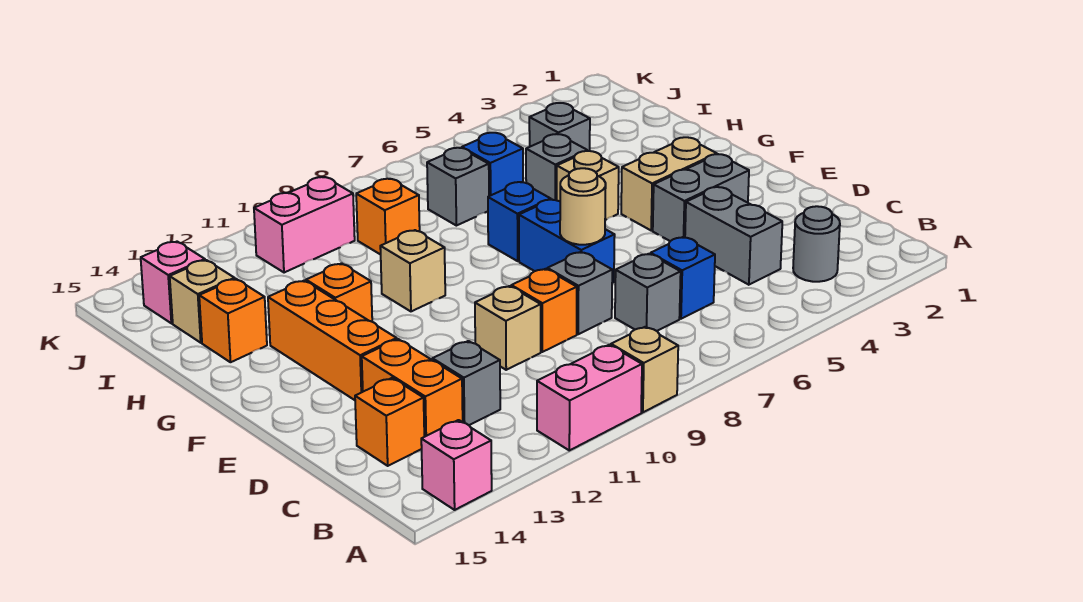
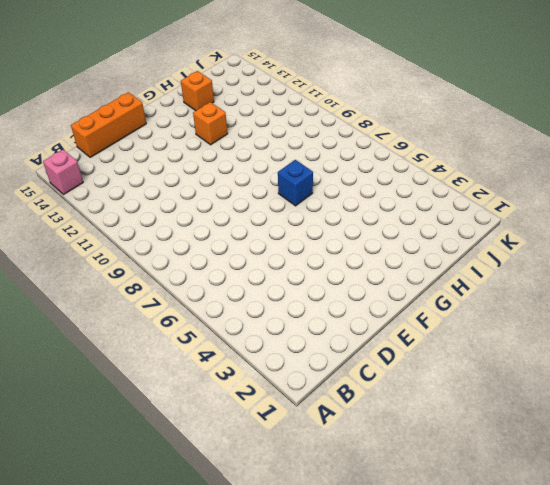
orange 1x3 brick [71,92,146,158] -> orange 1x3 brick moved to [268,281,397,400]
none -> tan 1x1 brick [611,327,678,412]
none -> pink 1x2 brick [537,345,642,450]
none -> grey 1x1 round brick [793,206,840,282]
none -> grey 1x2 brick [685,187,782,285]

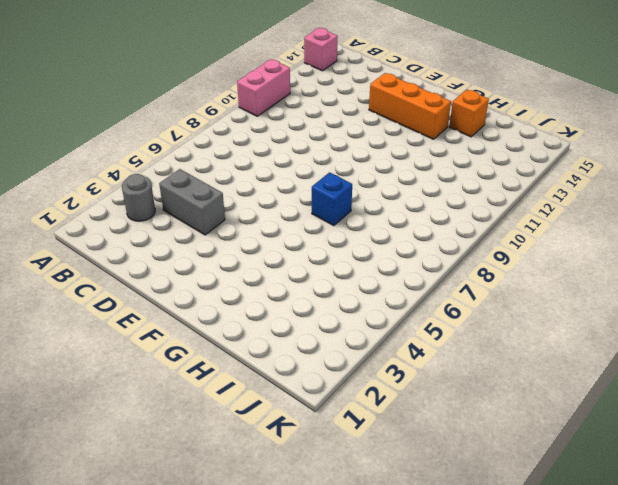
none -> tan 1x1 brick [611,327,678,412]
none -> blue 1x1 brick [651,237,715,319]
none -> grey 1x1 brick [615,254,681,331]
none -> grey 1x1 brick [432,341,500,425]

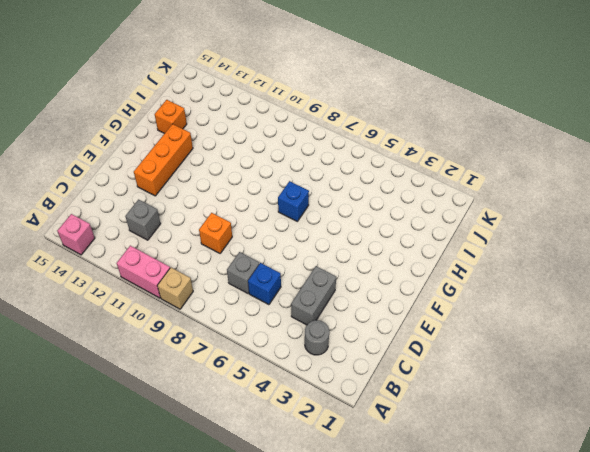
none -> orange 1x2 brick [362,339,463,437]
none -> orange 1x1 brick [355,378,424,466]
none -> grey 1x1 brick [547,252,612,334]
none -> tan 1x1 brick [475,286,541,370]

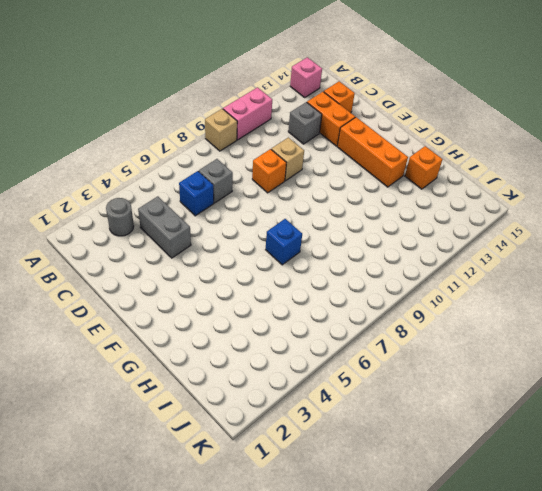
none -> grey 1x1 brick [547,252,612,334]
none -> grey 1x2 brick [653,154,749,241]
none -> blue 1x2 brick [519,200,615,283]
none -> tan 1x2 brick [621,137,717,230]

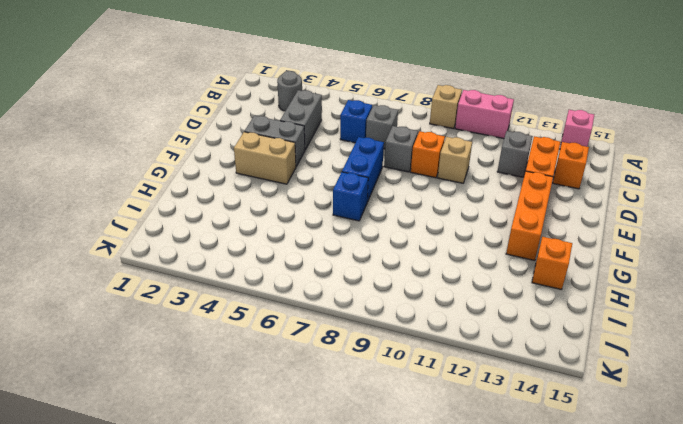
none -> tan 1x1 brick [557,151,619,220]
none -> tan 1x1 brick [380,230,445,311]
none -> orange 1x1 brick [306,263,372,322]
none -> grey 1x1 brick [526,134,587,200]

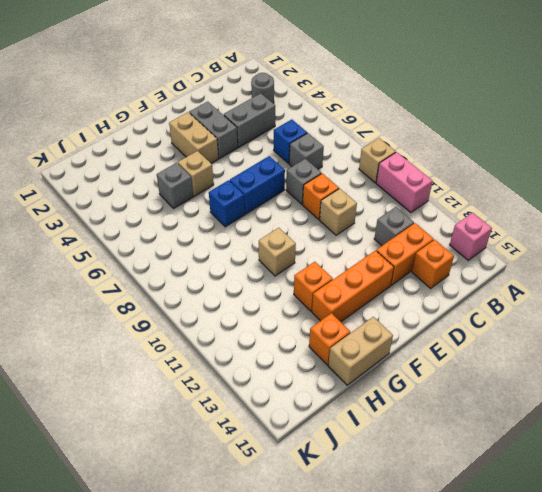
tan 1x2 brick [328,317,393,385] -> none
none -> grey 1x1 brick [529,103,590,151]
none -> blue 1x1 brick [462,133,523,196]
none -> grey 1x1 brick [427,148,489,226]
none -> orange 1x1 brick [356,179,420,255]

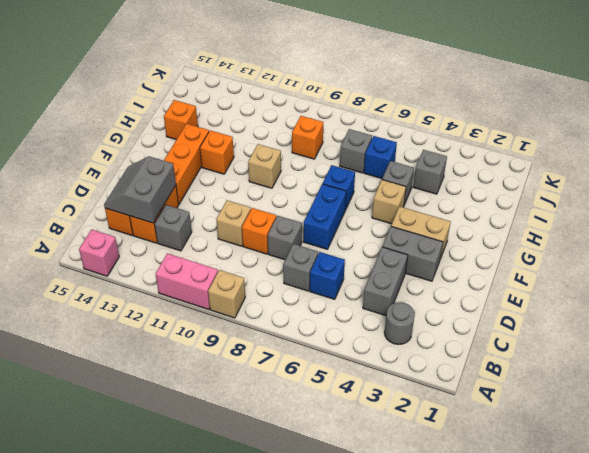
grey 2x2 slope [104,156,176,223] -> none
none -> tan 1x1 brick [170,260,235,343]
none -> pink 1x2 brick [254,177,355,273]
none -> pink 1x1 brick [141,242,205,323]
none -> tan 1x1 round brick [560,168,606,245]

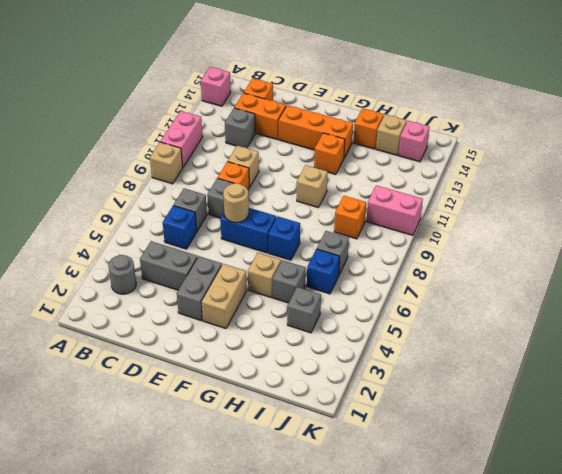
pink 1x2 brick [366,185,423,235] -> pink 1x2 brick turned to [254,177,355,273]

